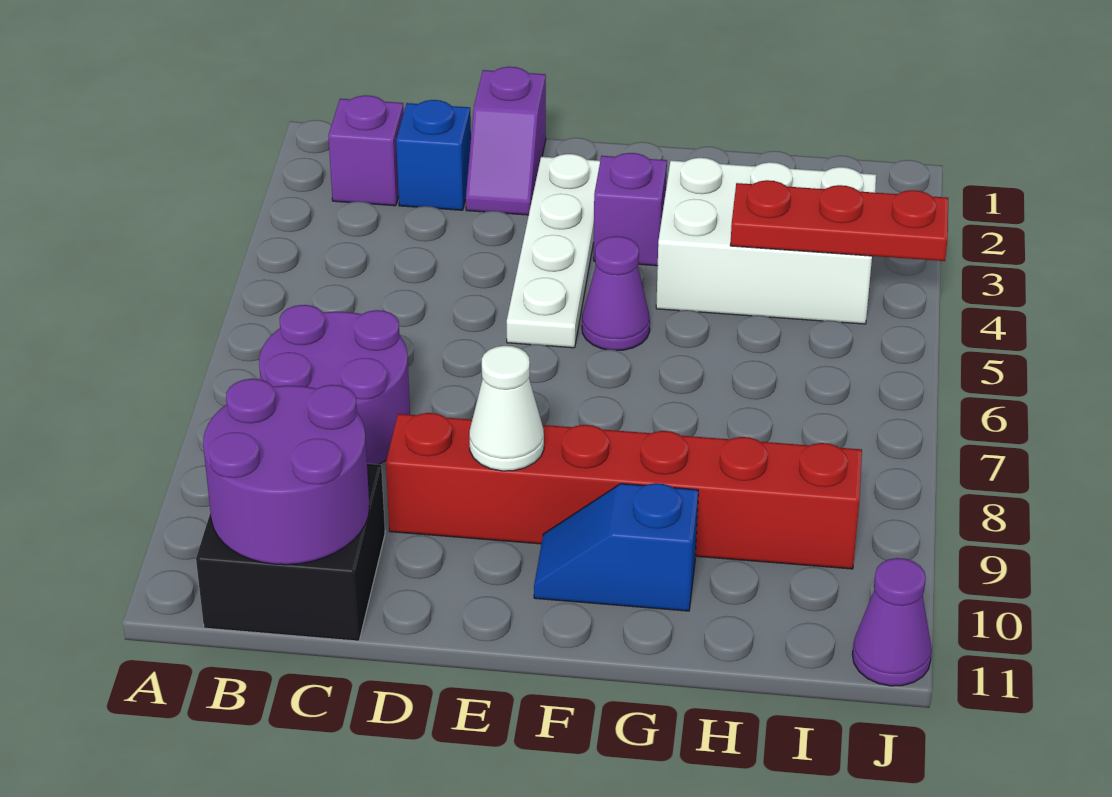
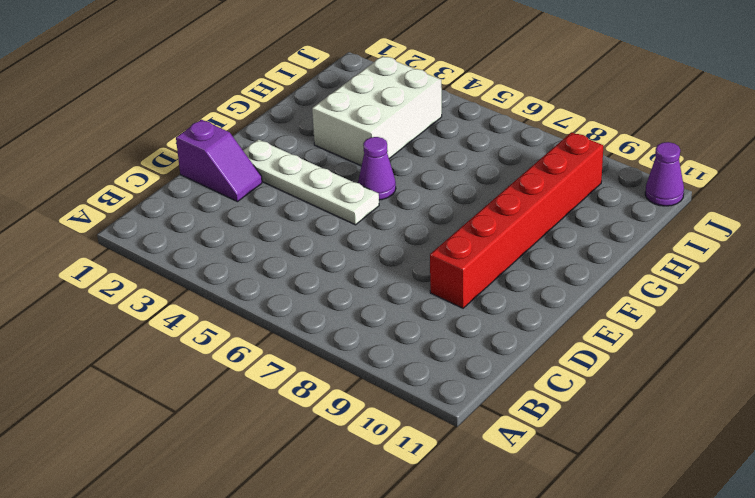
none -> purple 1x1 brick [328,95,404,206]
none -> purple 2x2 round brick [259,305,410,465]
none -> black 2x2 brick [196,464,385,641]

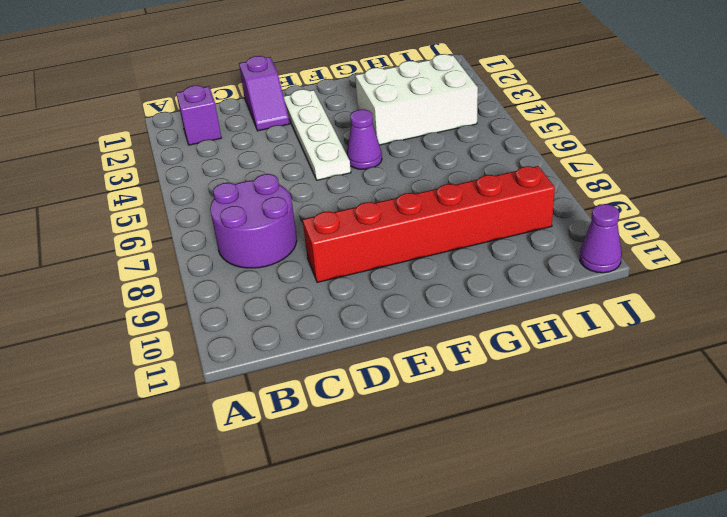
none -> black 2x2 brick [196,464,385,641]
none -> blue 1x1 brick [396,100,471,210]
none -> purple 1x1 brick [594,153,667,266]

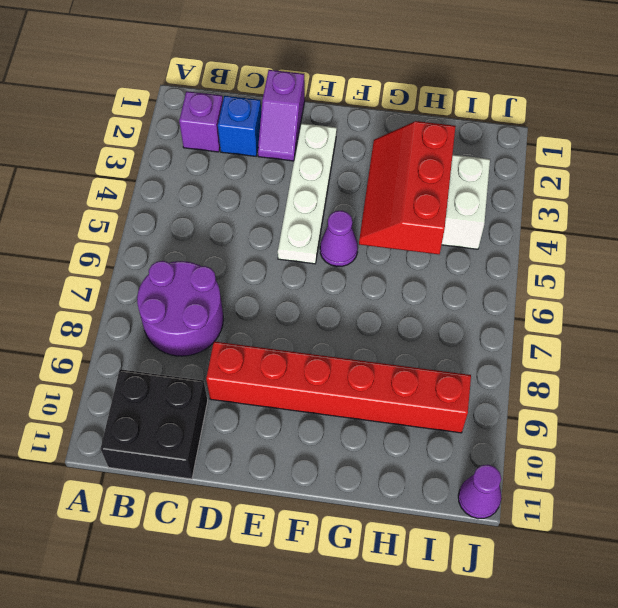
red 2x3 slope [359,121,456,254] -> red 1x3 plate [730,180,948,261]
none -> purple 1x1 brick [594,153,667,266]
none -> blue 1x2 slope [534,483,698,611]
none -> purple 2x2 round brick [203,379,369,565]

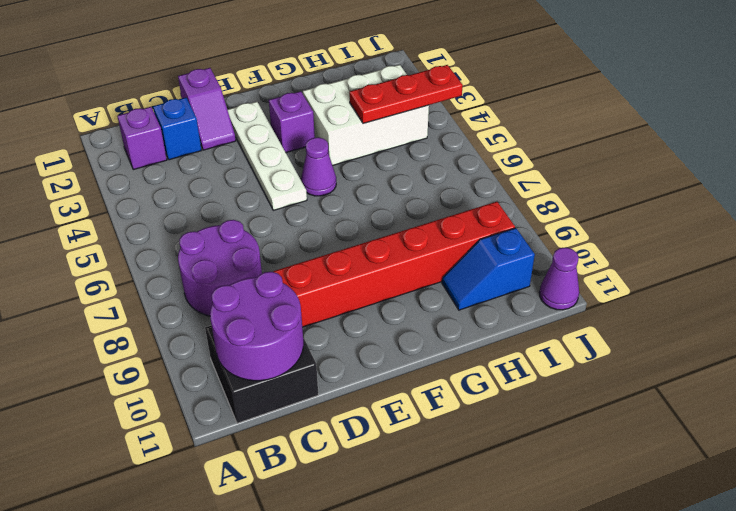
blue 1x2 slope [442,228,535,310] -> blue 1x2 slope moved to [534,483,698,611]
none -> white 1x1 cone [469,346,544,471]

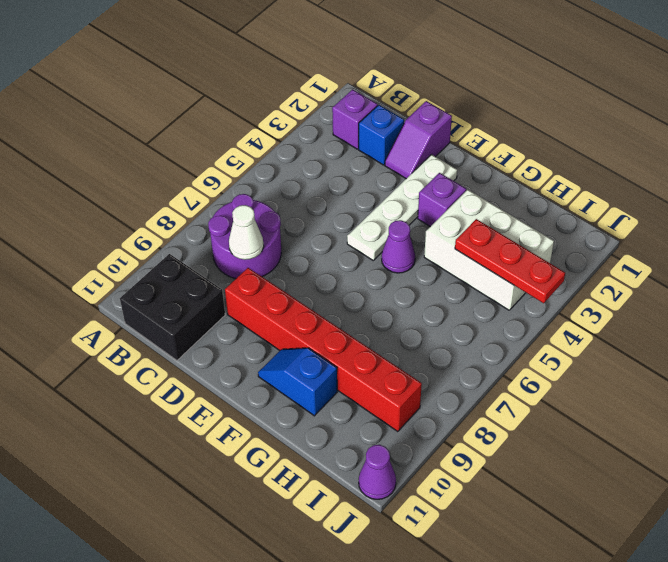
white 1x1 cone [229,205,264,260] -> white 1x1 cone moved to [469,346,544,471]
none -> purple 2x2 round brick [203,379,369,565]

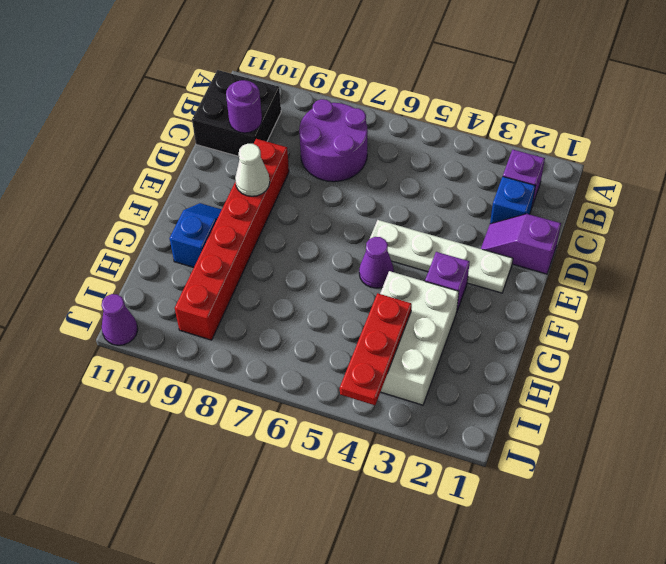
purple 1x1 round brick [226,80,262,133] -> purple 2x2 round brick [203,379,369,565]

